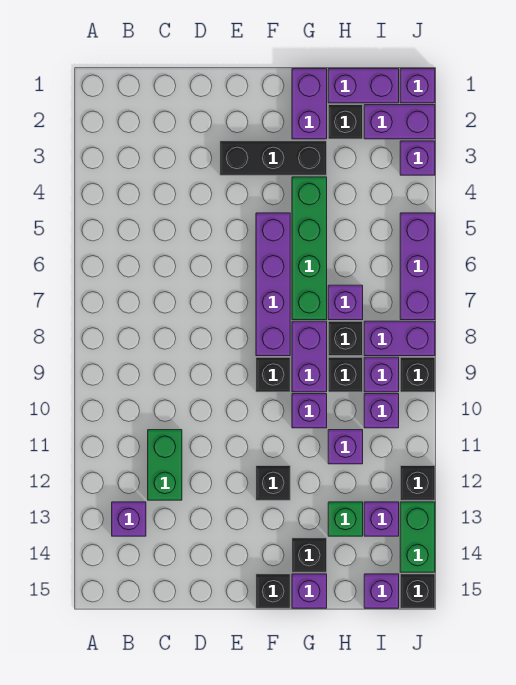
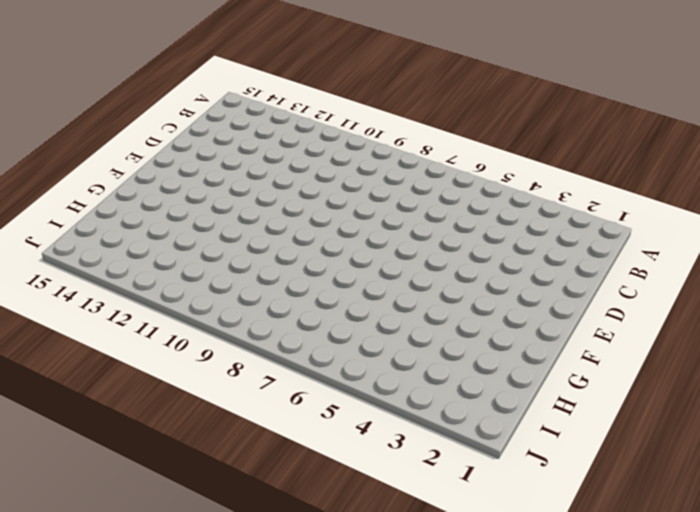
none -> purple 1x1 brick [112,502,146,536]
none -> green 1x2 brick [148,430,182,500]
none -> black 1x3 brick [220,141,327,175]
none -> purple 1x4 brick [256,213,290,356]

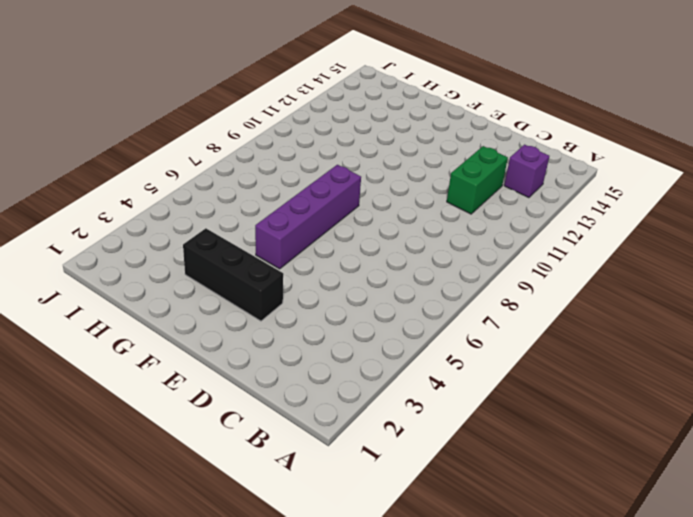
none -> black 1x1 brick [256,357,290,392]
none -> black 1x1 brick [256,466,290,500]
none -> black 1x1 brick [256,574,290,608]
none -> purple 1x2 brick [292,69,327,139]

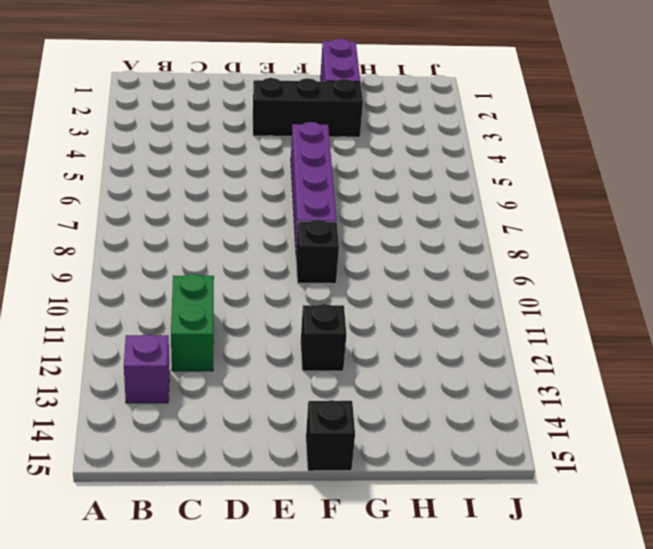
none -> green 1x4 brick [292,177,327,320]
none -> purple 1x2 brick [292,321,327,392]
none -> purple 1x1 brick [292,394,327,428]
none -> black 1x1 brick [292,538,327,572]

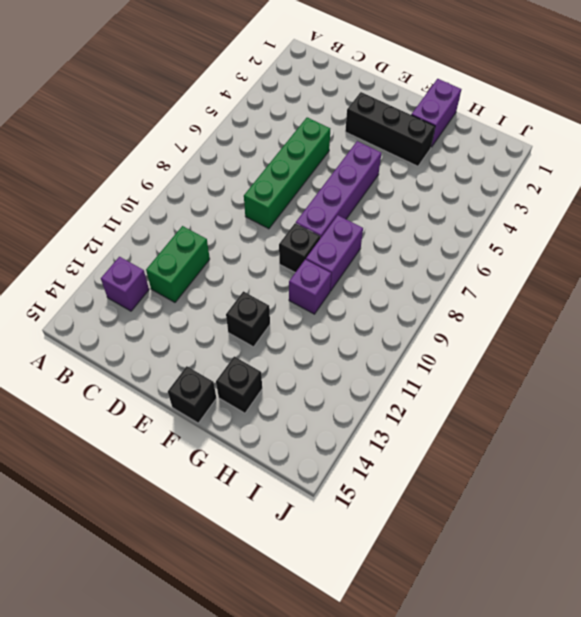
green 1x4 brick [244,118,330,229] -> green 1x4 brick moved to [292,177,327,320]
none -> purple 1x1 brick [292,574,327,608]
none -> purple 1x2 brick [328,69,399,103]
none -> black 1x1 brick [328,105,363,139]
none -> purple 1x1 brick [328,285,363,320]

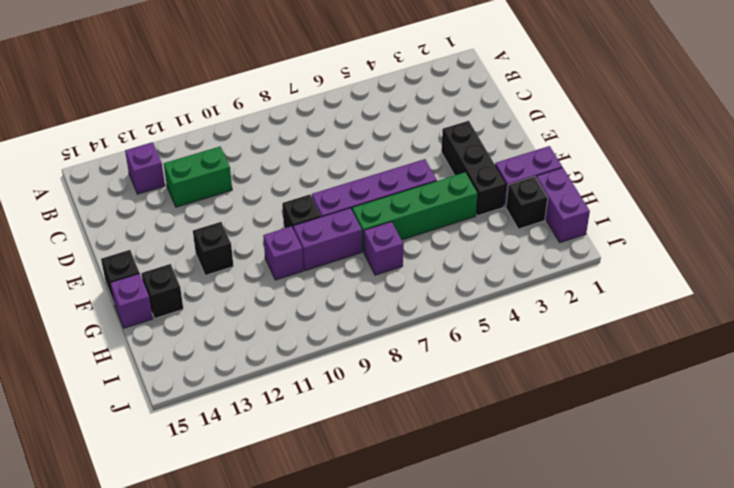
none -> black 1x1 brick [328,321,363,356]
none -> black 1x1 brick [328,357,363,392]
none -> purple 1x1 brick [328,430,363,464]
none -> green 1x1 brick [328,502,363,536]

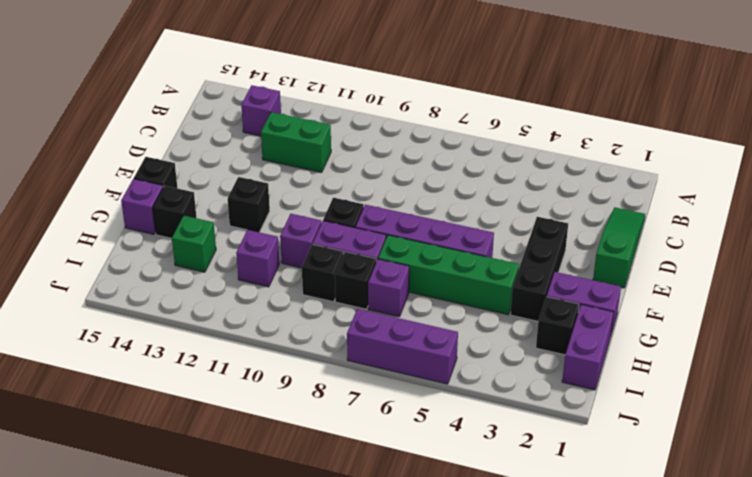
green 1x3 slope [593,208,645,288] -> none
none -> purple 1x2 brick [364,105,435,139]
none -> purple 1x2 brick [364,321,435,356]
none -> purple 1x1 brick [364,357,399,392]
none -> purple 1x1 brick [364,394,399,428]

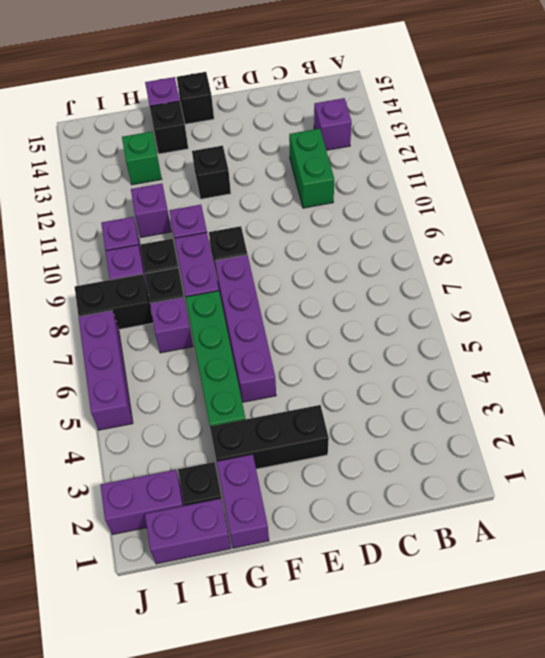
black 1x2 brick [75,274,153,329] -> purple 1x2 brick [364,321,435,356]
none -> purple 1x1 brick [364,502,399,536]
none -> purple 1x1 brick [364,574,399,608]
none -> purple 1x1 brick [400,69,435,103]
none -> purple 1x1 brick [400,141,435,175]

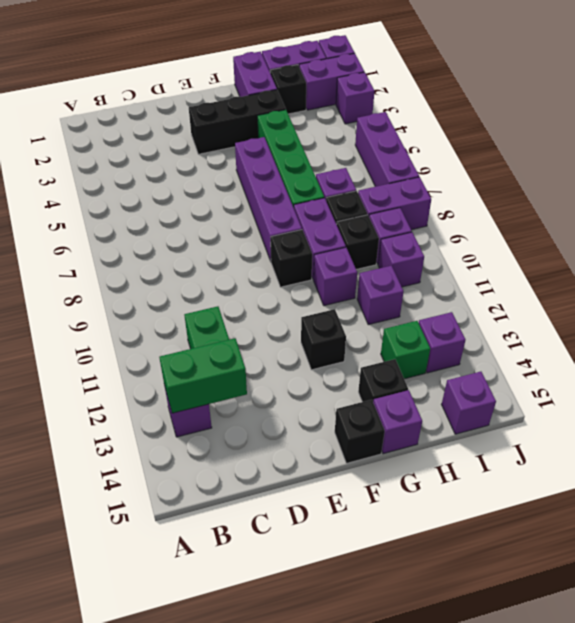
green 1x2 brick [159,338,247,413] -> green 1x2 brick turned to [400,502,435,572]
none -> black 1x1 brick [400,357,435,392]
none -> black 1x1 brick [400,466,435,500]
none -> black 1x1 brick [400,574,435,608]

